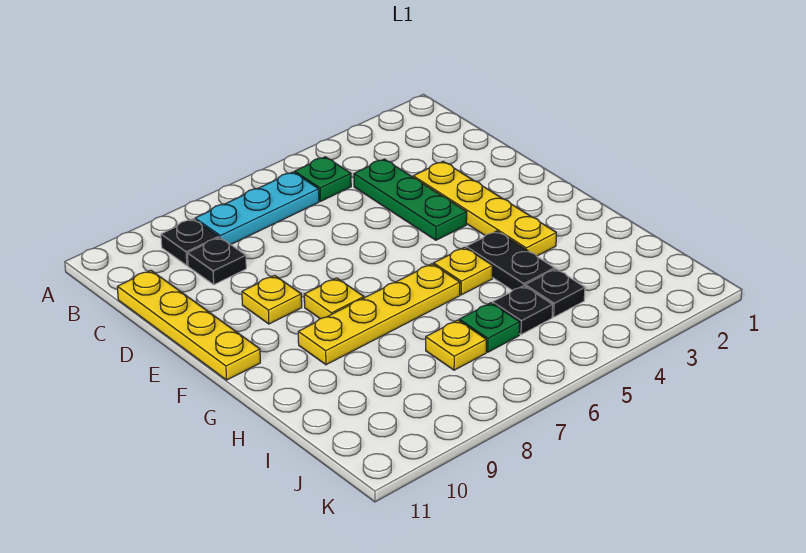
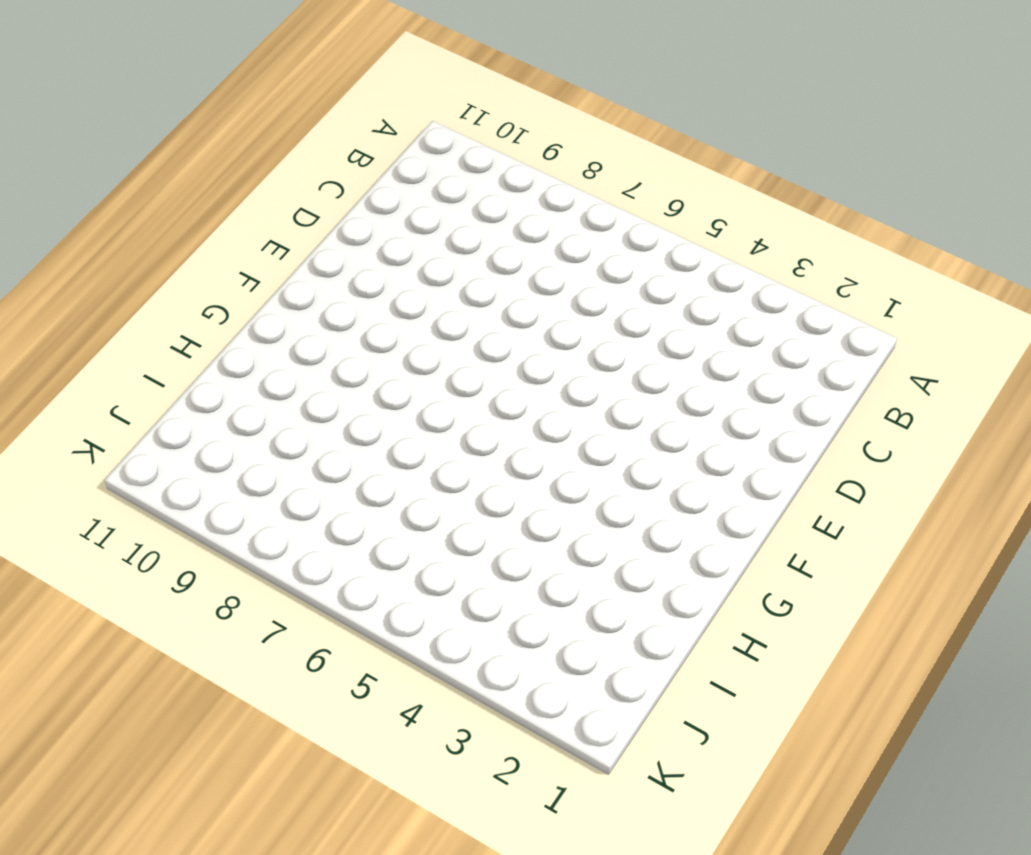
none -> green 1x1 plate [295,157,351,201]
none -> cyan 1x3 plate [195,172,319,245]
none -> black 1x1 plate [161,219,219,265]

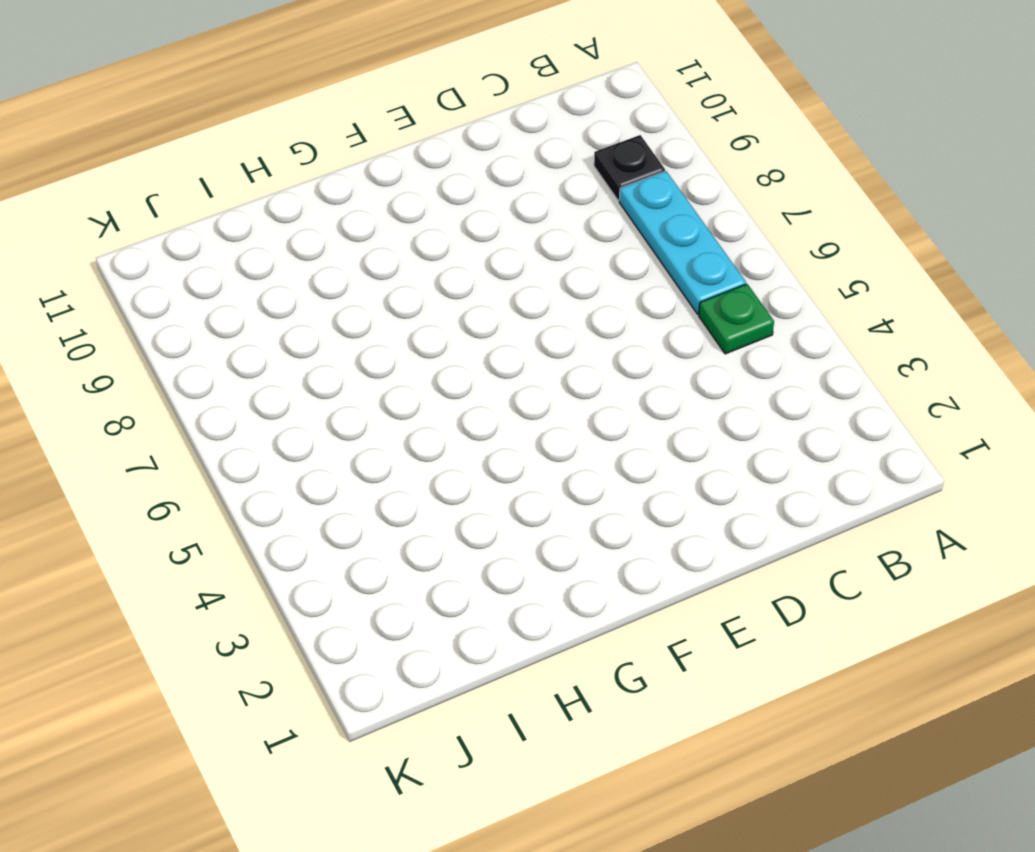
none -> green 1x3 plate [354,159,467,240]
none -> black 1x1 plate [187,237,246,285]
none -> yellow 1x4 plate [117,270,260,380]

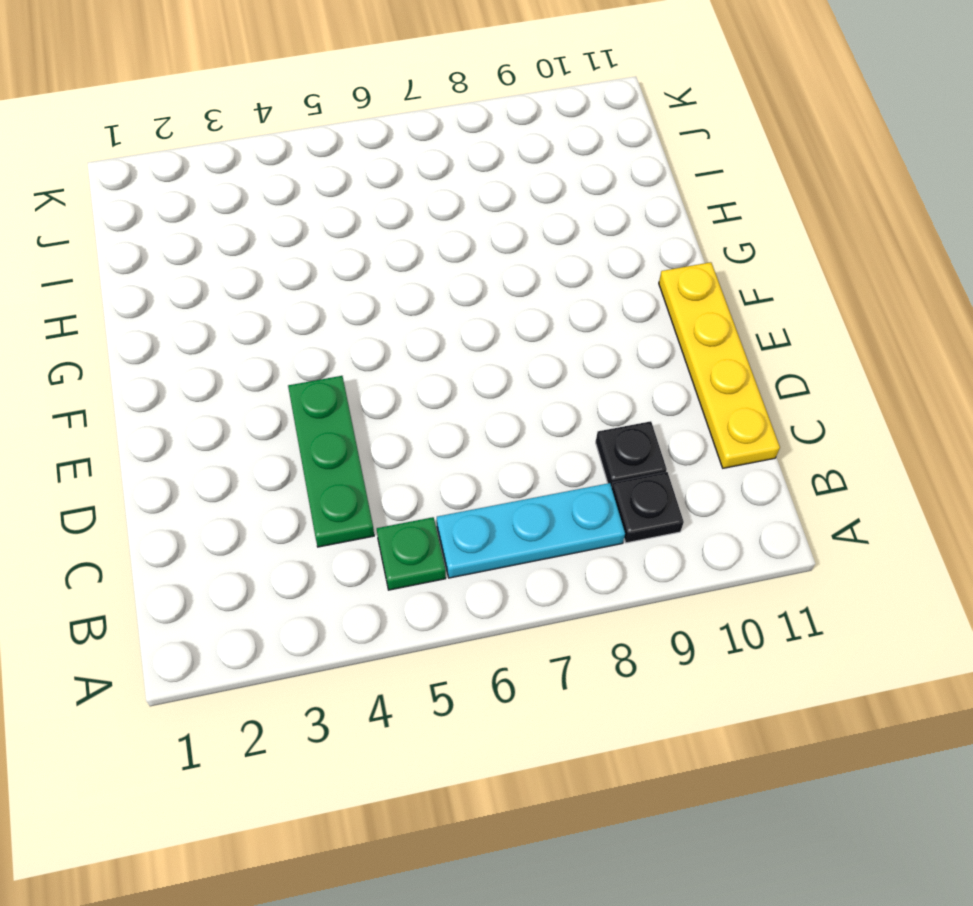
none -> yellow 1x4 plate [413,161,556,256]
none -> yellow 1x1 plate [242,275,302,324]
none -> yellow 1x1 plate [304,278,364,319]

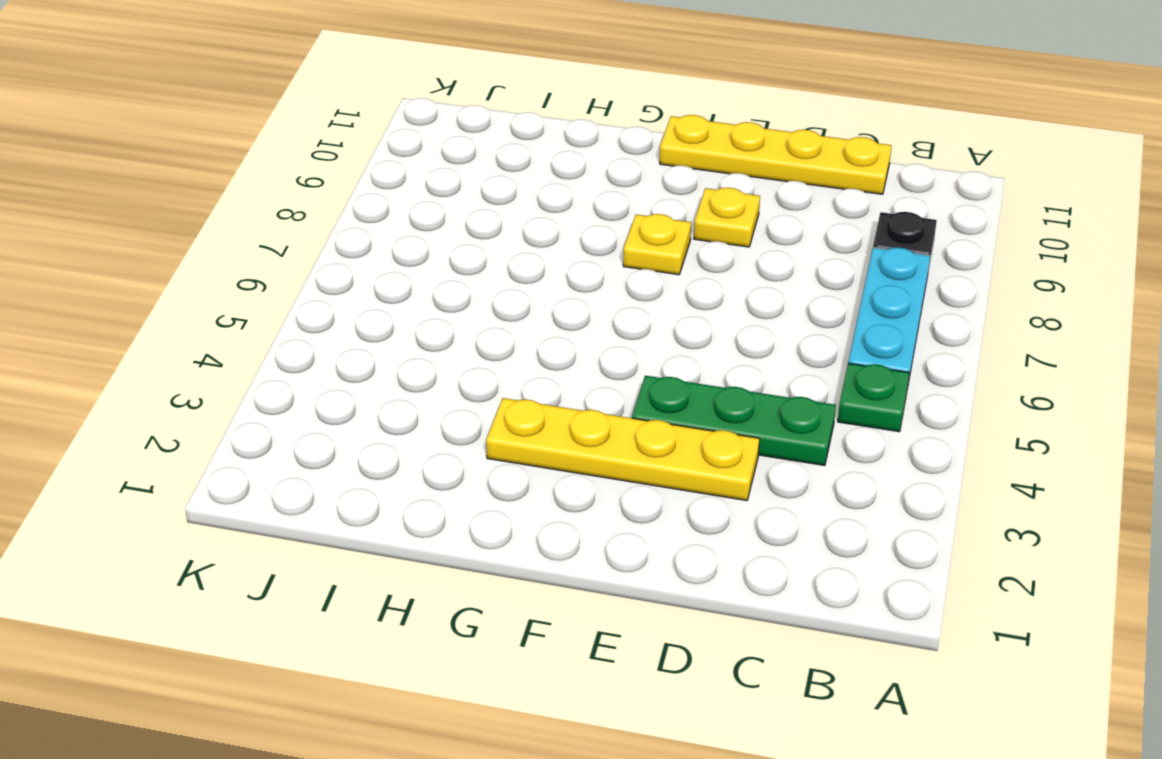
none -> black 1x1 plate [187,237,246,285]
none -> black 1x2 plate [466,231,555,291]
none -> yellow 1x1 plate [434,247,493,295]

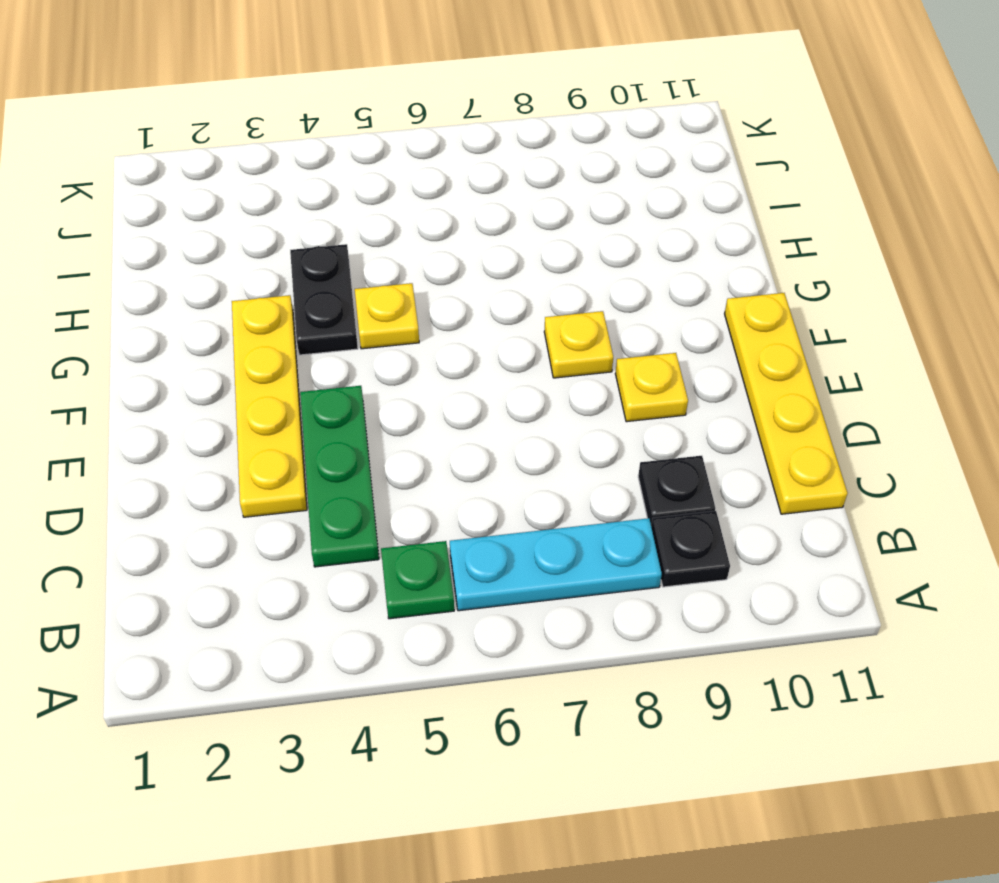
none -> yellow 1x4 plate [298,264,460,365]
none -> black 1x1 plate [525,269,585,317]
none -> black 1x1 plate [493,286,553,335]

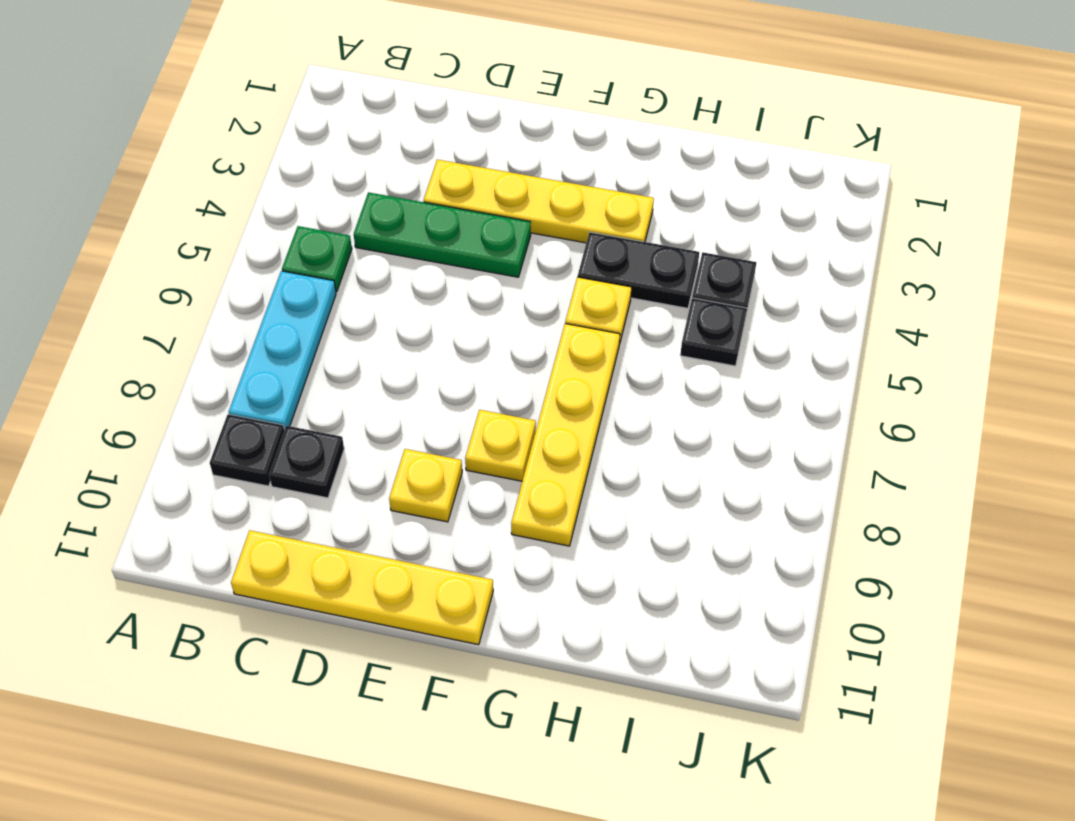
none -> green 1x1 plate [459,303,520,352]
none -> yellow 1x1 plate [426,320,486,370]

